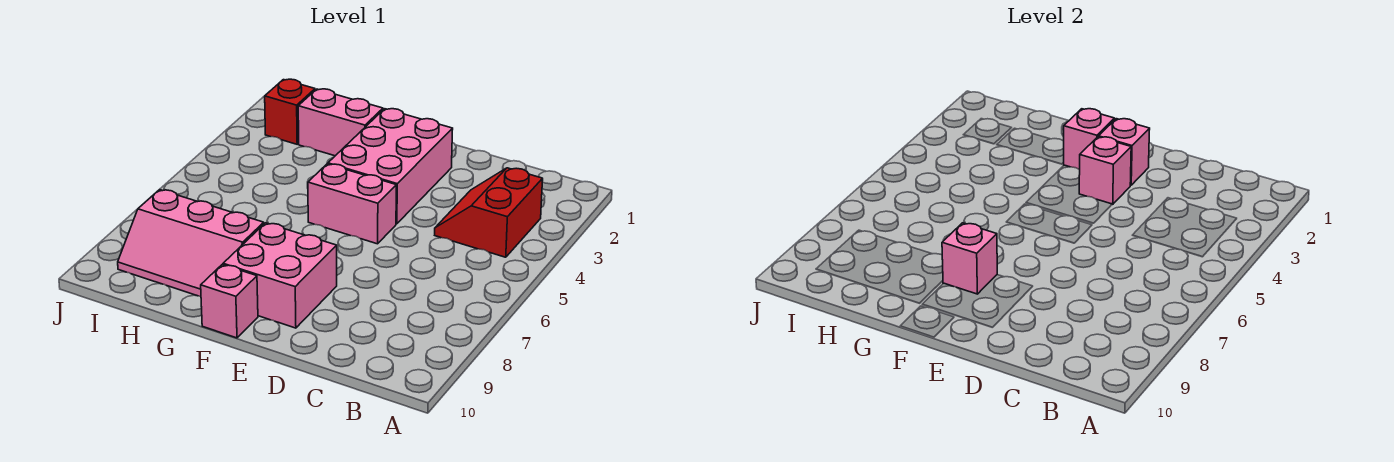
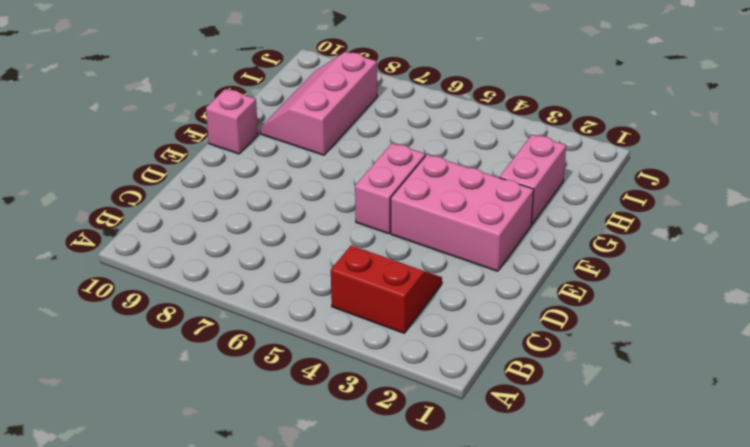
none -> pink 2x2 brick [223,223,337,328]
none -> red 1x1 brick [265,79,315,144]
none -> pink 1x1 brick [1099,119,1150,185]

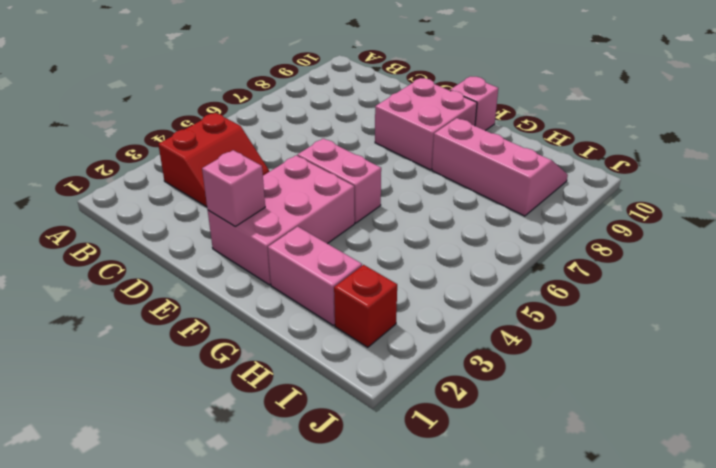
none -> pink 1x1 brick [1079,137,1131,204]
none -> pink 1x1 brick [1063,109,1115,170]
none -> pink 1x1 brick [942,223,997,294]

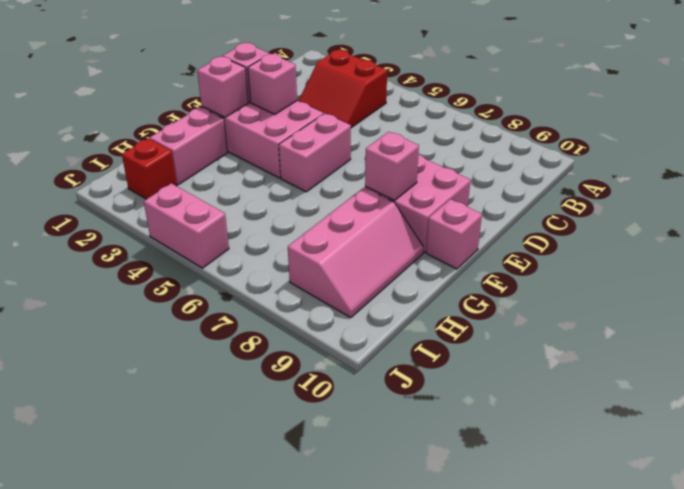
pink 1x2 brick [144,183,229,268] -> none

